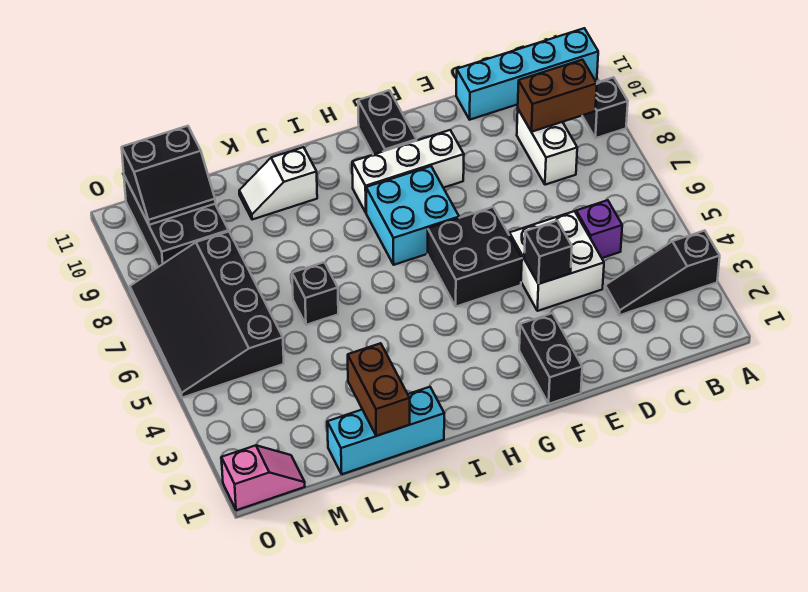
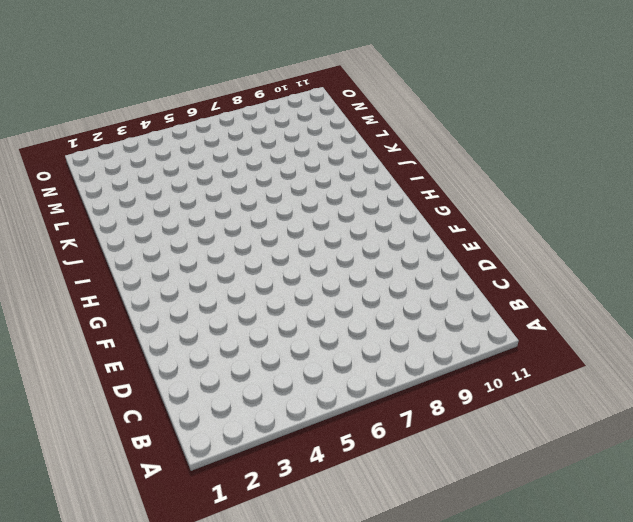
none -> black 1x3 slope [605,231,720,315]
none -> black 1x1 brick [582,77,628,138]
none -> cyan 1x4 brick [456,28,598,120]

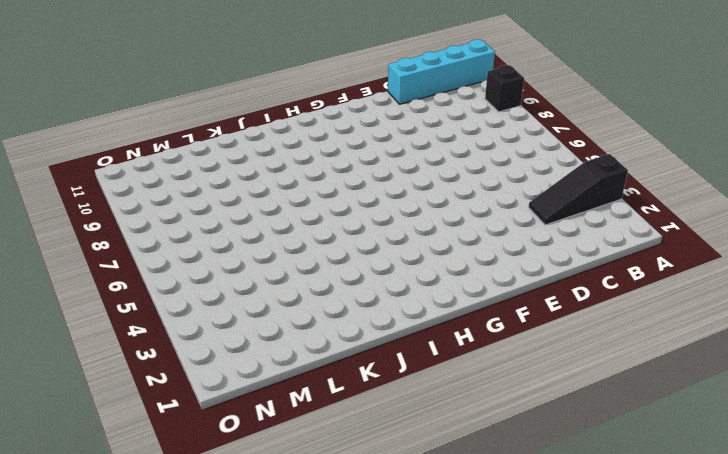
none -> purple 1x1 brick [576,200,622,258]
none -> white 1x2 brick [517,110,577,185]
none -> white 2x2 brick [509,211,604,311]

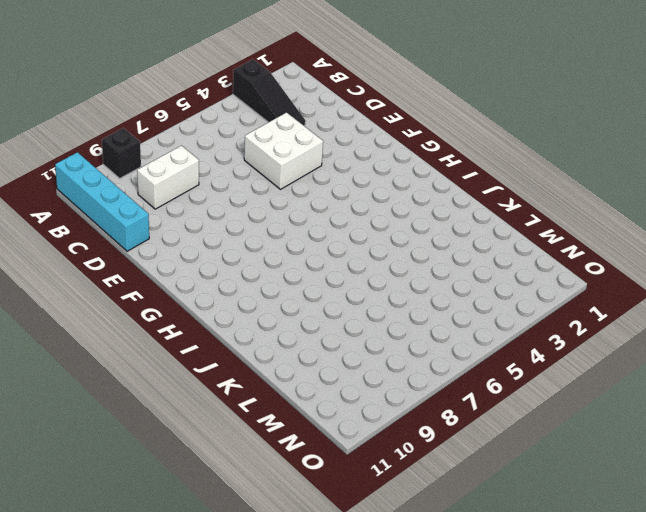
none -> purple 1x1 brick [576,200,622,258]
none -> black 1x2 brick [519,313,582,404]
none -> black 2x2 brick [428,207,522,307]

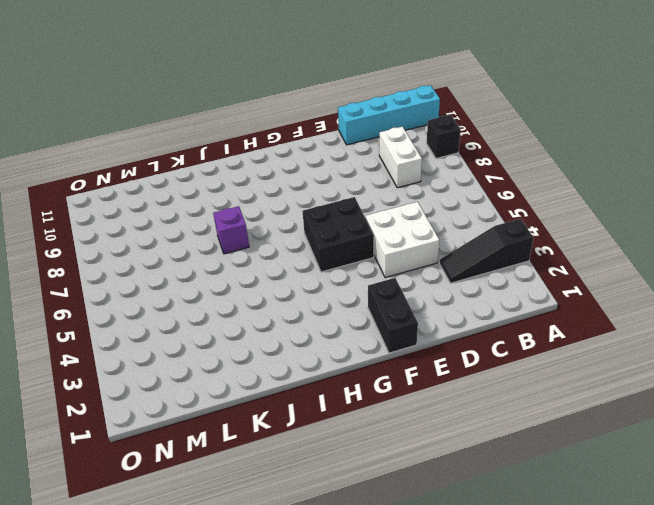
purple 1x1 brick [213,206,249,254] -> purple 1x1 brick moved to [576,200,622,258]
none -> white 1x3 brick [352,130,464,212]
none -> cyan 2x2 brick [366,166,459,265]
none -> black 1x2 brick [358,90,417,155]

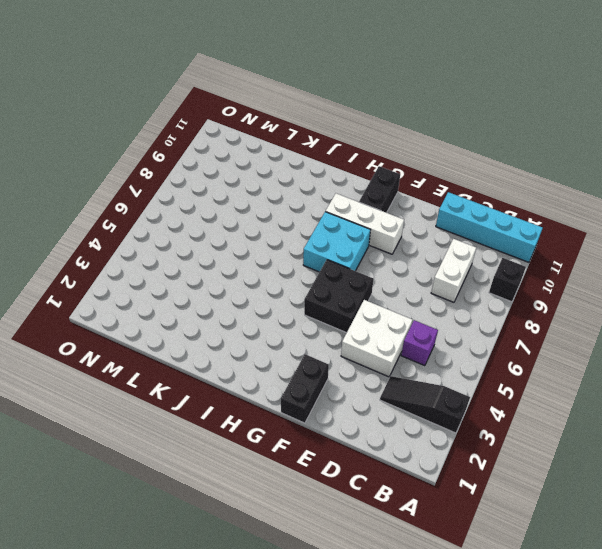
none -> cyan 1x3 brick [327,387,444,474]
none -> white 1x2 slope [239,147,317,220]
none -> black 1x1 brick [292,262,338,325]

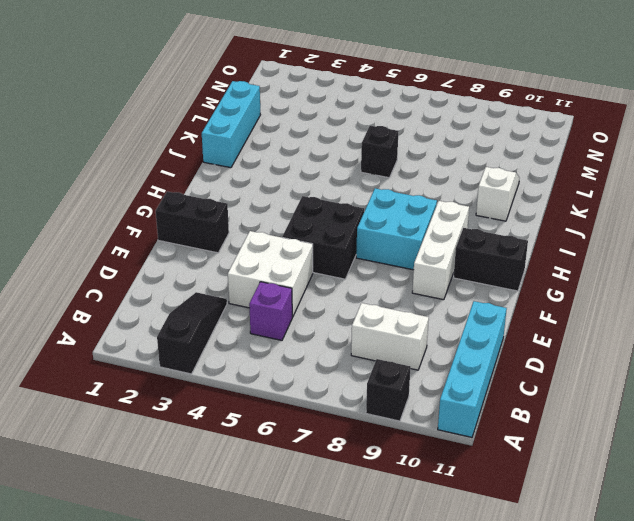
none -> black 3x4 slope [130,232,284,398]
none -> black 2x3 brick [124,176,229,267]
none -> pink 1x2 slope [221,445,305,510]

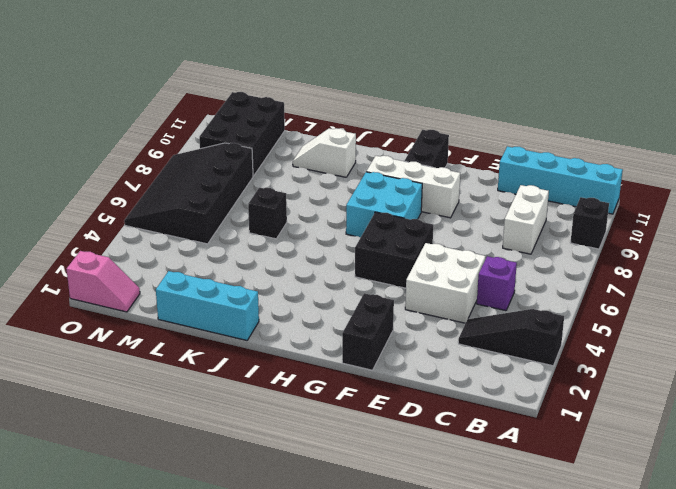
none -> brown 1x2 brick [518,60,597,132]
none -> black 1x1 brick [524,221,572,284]
none -> brown 1x2 brick [348,343,410,436]

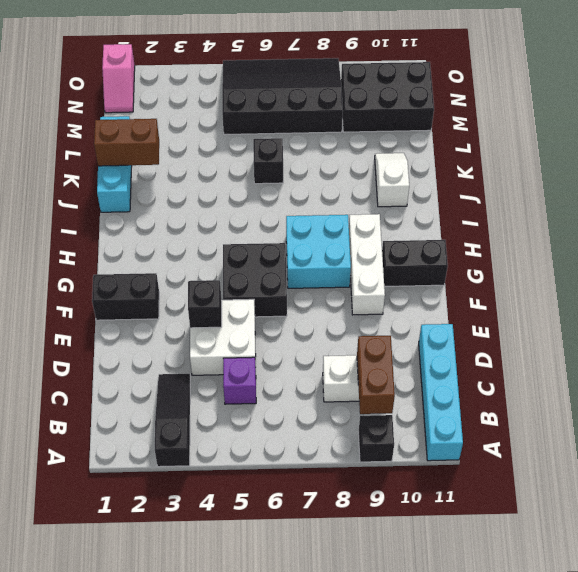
none -> black 2x2 slope [122,126,215,225]

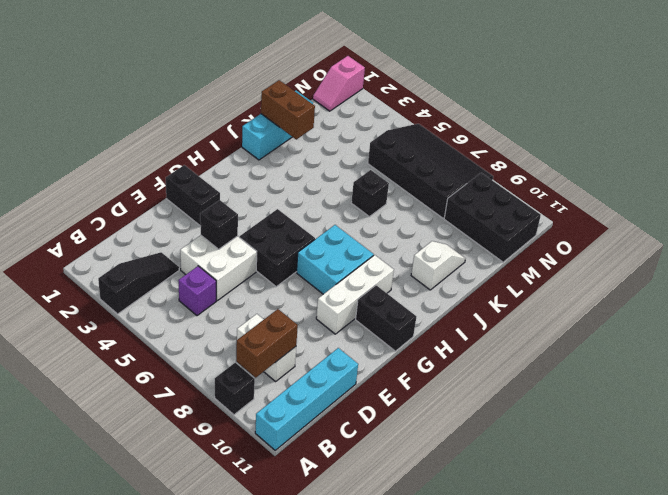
none -> black 2x2 slope [122,126,215,225]

